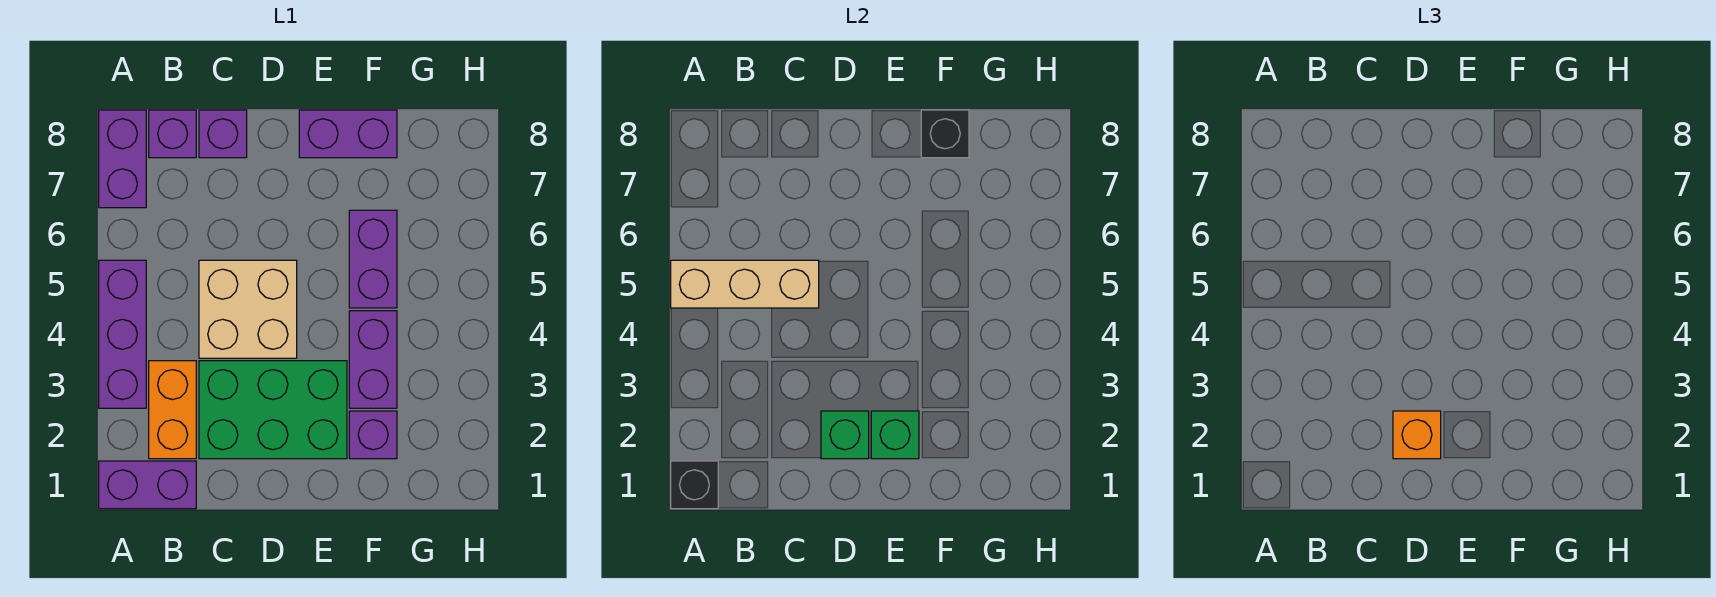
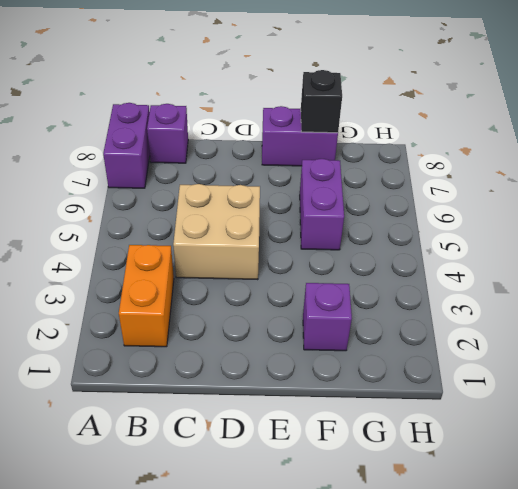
none -> purple 1x2 brick [99,461,196,509]
none -> purple 1x3 brick [99,260,146,408]
none -> green 2x3 brick [199,361,347,459]

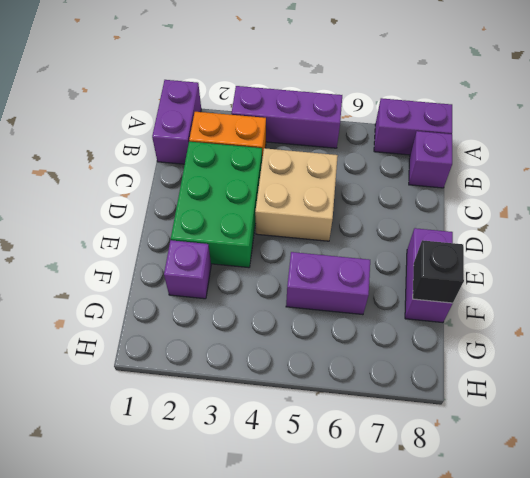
none -> purple 1x1 brick [199,110,247,158]
none -> purple 1x2 brick [349,311,397,408]
none -> black 1x1 brick [671,461,718,509]

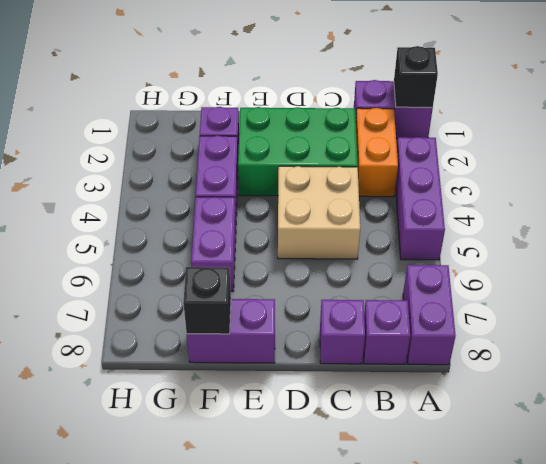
none -> tan 1x3 brick [671,260,819,308]
none -> green 1x1 brick [821,411,869,459]
none -> green 1x1 brick [871,411,919,459]

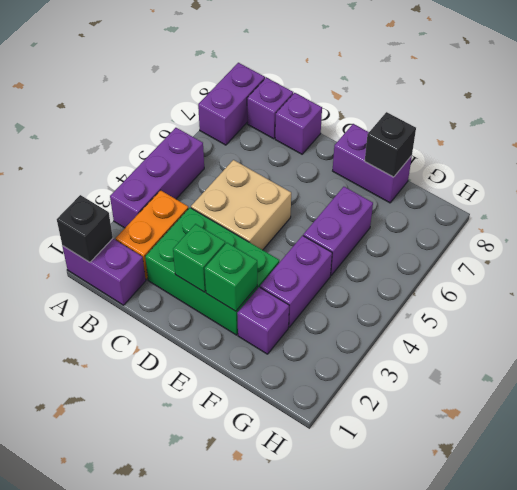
none -> tan 1x3 brick [671,260,819,308]
none -> orange 1x1 brick [1393,411,1441,459]

